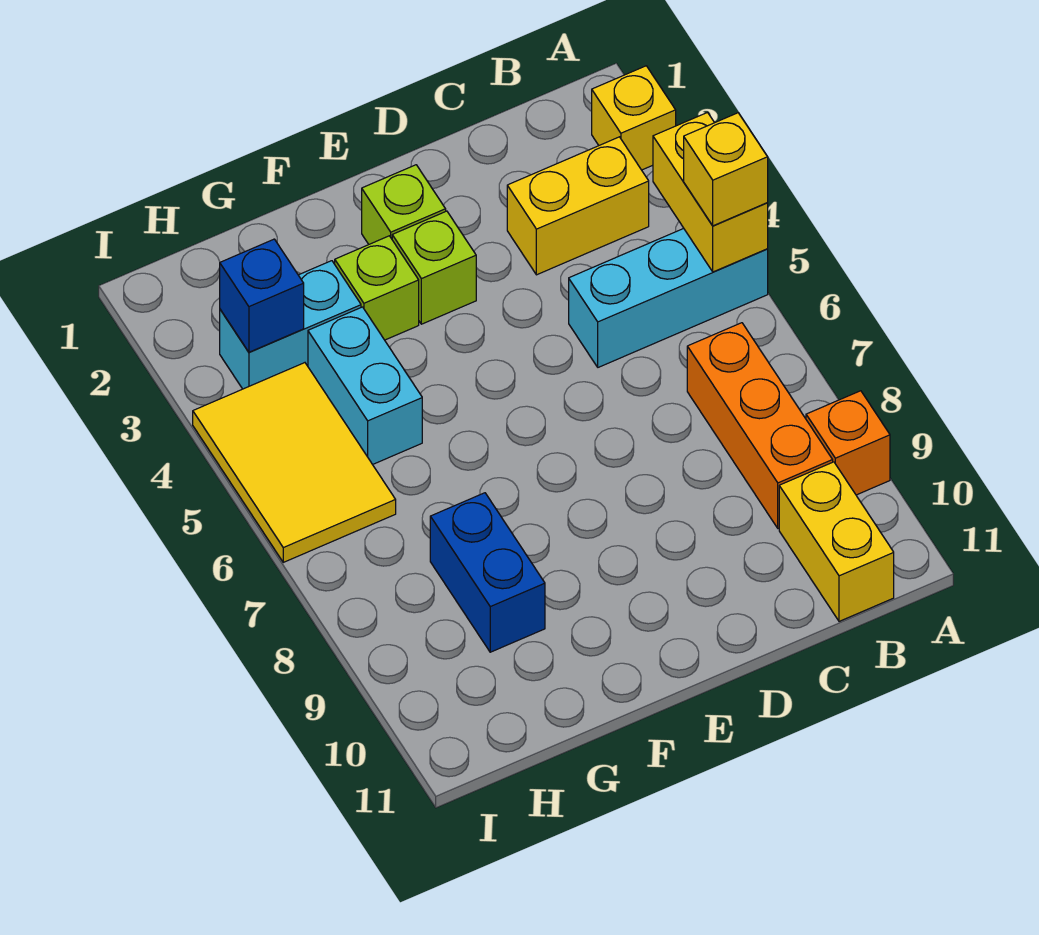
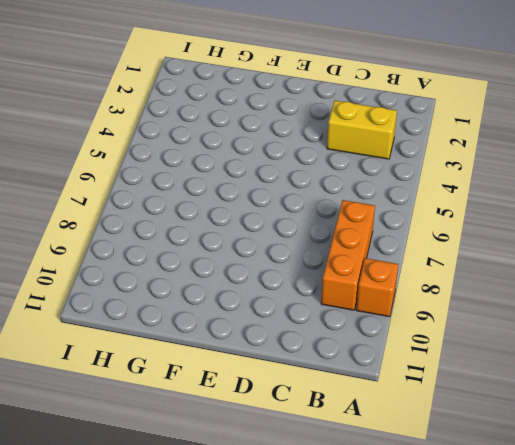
none -> yellow 1x1 brick [592,66,676,170]
none -> cyan 1x3 brick [569,228,768,367]
none -> yellow 1x2 brick [779,462,894,621]

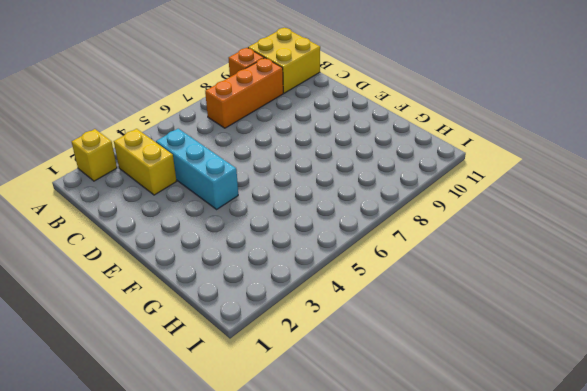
yellow 2x2 brick [248,28,320,93] -> yellow 1x2 brick [779,462,894,621]
cyan 1x3 brick [156,129,238,209] -> cyan 1x3 brick moved to [569,228,768,367]
none -> lime 1x1 brick [362,165,446,244]
none -> lime 1x1 brick [392,211,476,324]
none -> lime 1x1 brick [335,236,419,340]

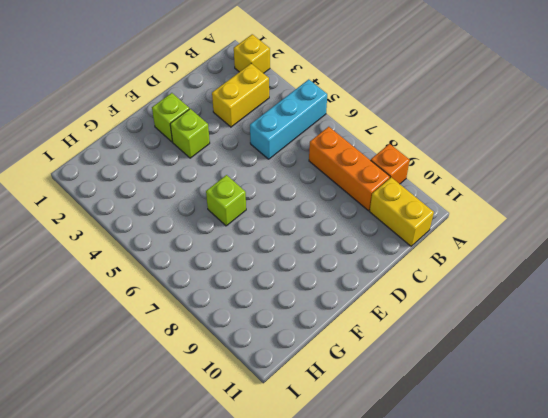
lime 1x1 brick [206,175,246,226] -> lime 1x1 brick moved to [335,236,419,340]
none -> cyan 1x2 brick [220,261,361,389]
none -> cyan 1x2 brick [308,307,422,465]
none -> blue 1x2 brick [430,493,545,652]

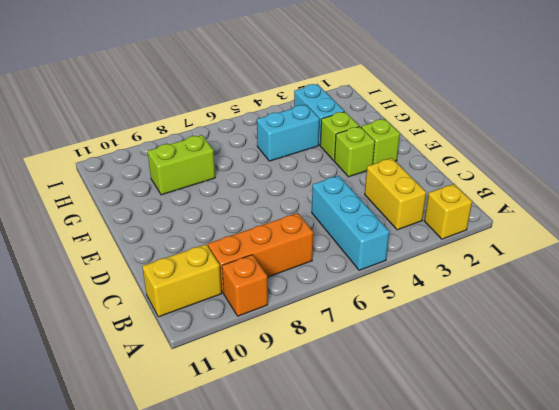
lime 1x2 brick [148,135,215,195] -> blue 1x2 brick [430,493,545,652]
none -> yellow 2x3 tile [193,363,396,562]
none -> yellow 1x2 brick [653,113,768,272]
none -> blue 1x1 brick [220,239,304,352]

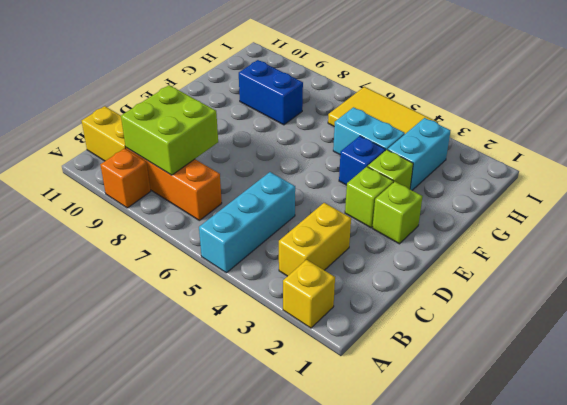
lime 2x2 brick [121,85,218,175] -> none
blue 1x1 brick [339,136,385,185] -> blue 1x1 brick moved to [220,239,304,352]
none -> yellow 1x2 brick [653,113,768,272]
none -> yellow 1x1 brick [684,113,768,226]

